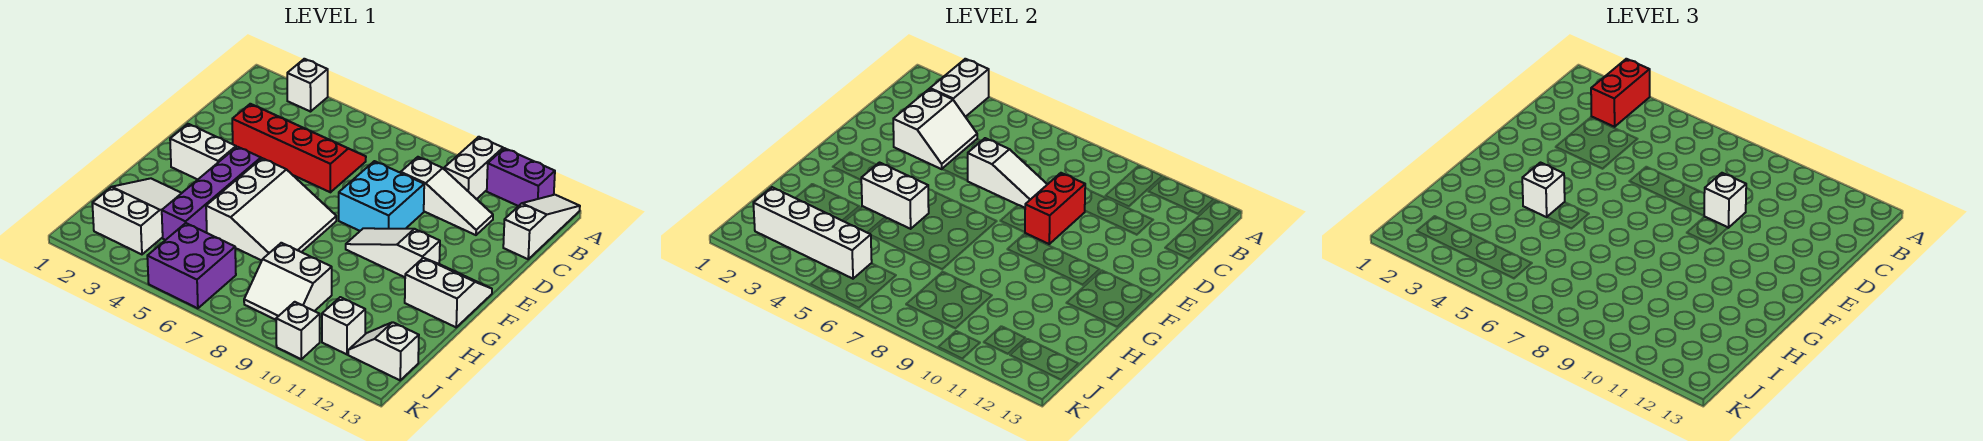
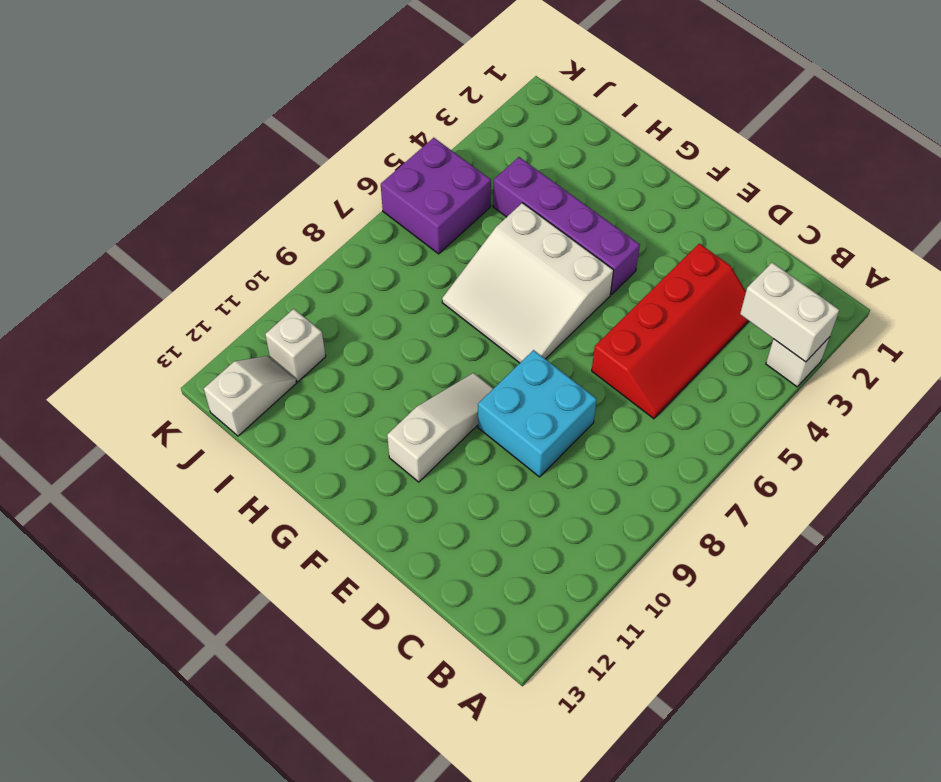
none -> white 1x2 brick [444,137,503,199]
none -> purple 1x2 brick [487,148,555,206]
none -> white 1x3 slope [503,195,580,259]

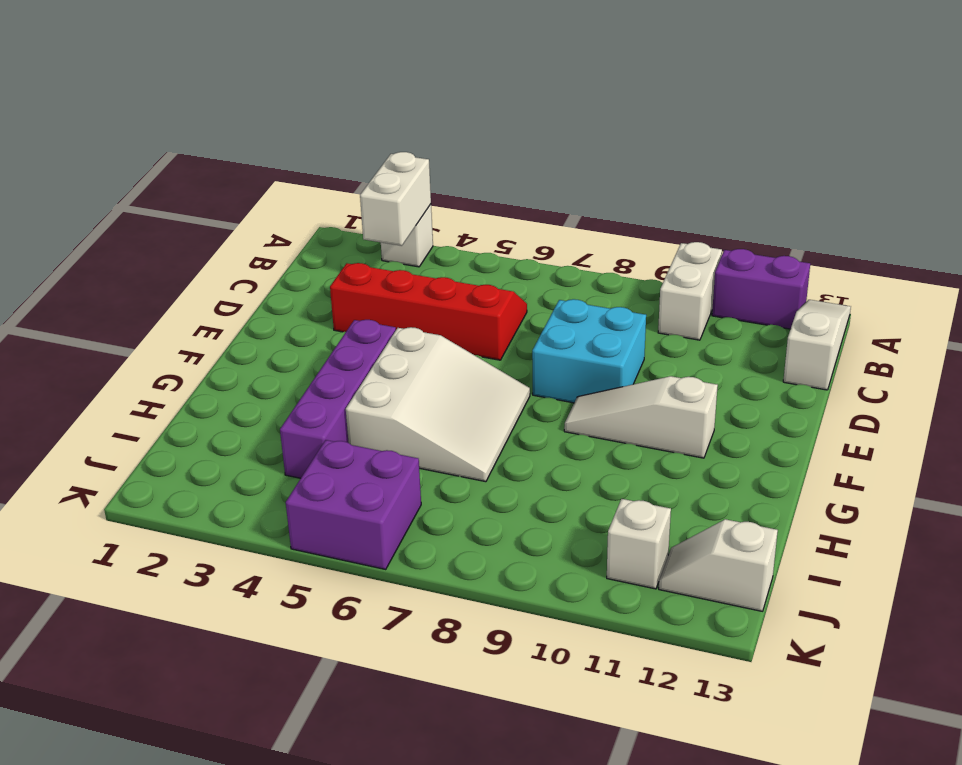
none -> white 1x3 slope [401,157,493,235]
none -> white 1x2 brick [170,124,236,179]
none -> white 2x2 slope [405,258,492,327]

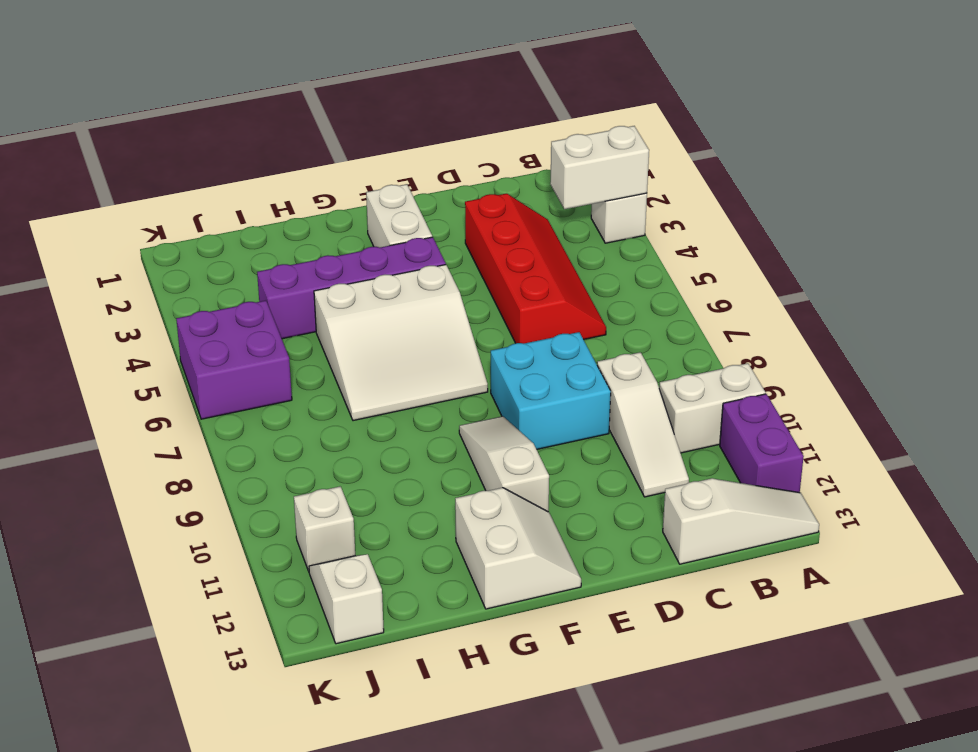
none -> white 2x3 slope [92,178,181,254]
none -> white 2x2 slope [244,243,332,320]
none -> white 1x1 brick [276,302,320,359]

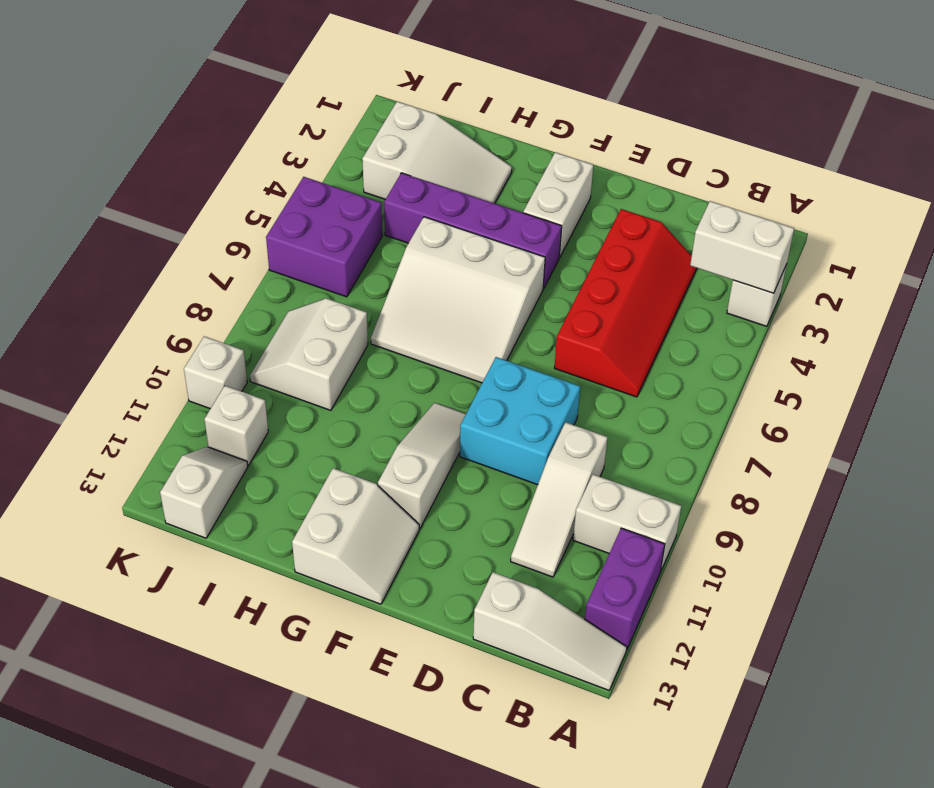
none -> white 2x2 slope [893,89,977,169]
none -> white 1x3 slope [968,138,1047,208]
none -> red 1x2 brick [1025,173,1085,244]

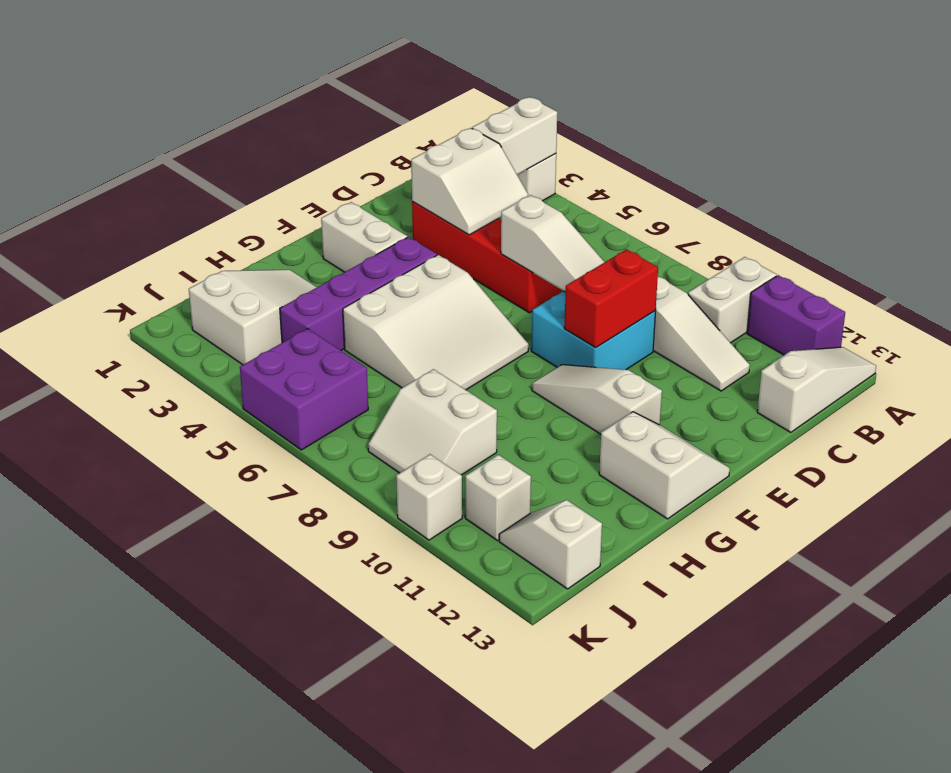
none -> white 1x2 brick [861,163,929,229]
none -> white 1x4 brick [753,187,872,279]
none -> red 1x2 brick [1591,59,1650,127]

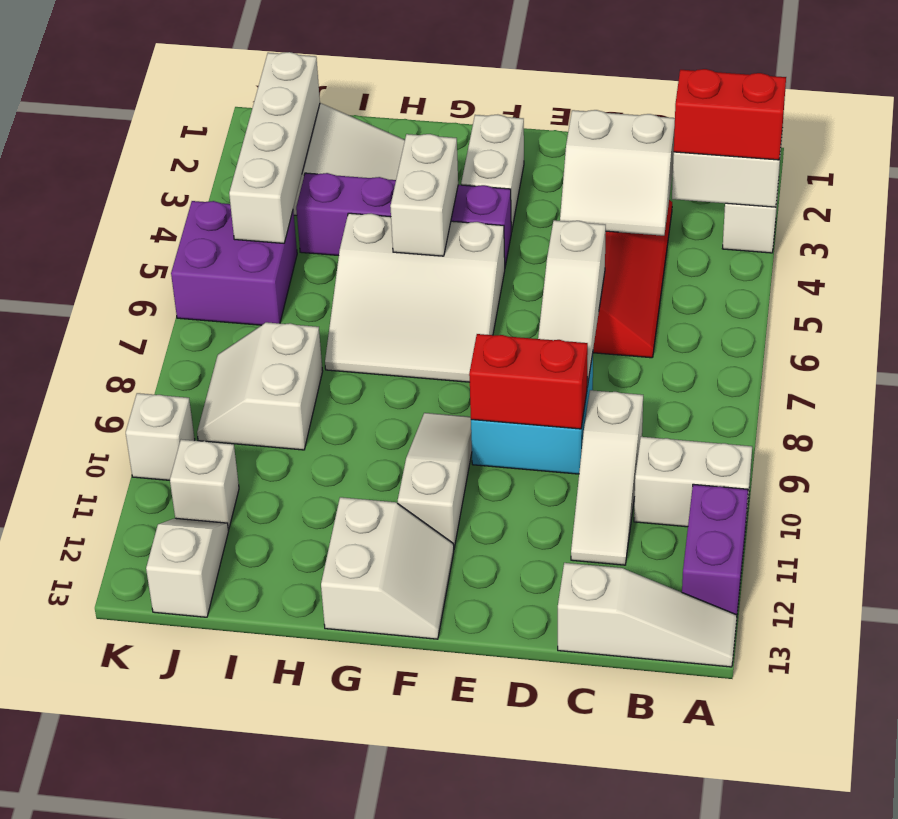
none -> white 1x1 brick [1704,173,1746,228]
none -> white 1x1 brick [1522,163,1565,217]

